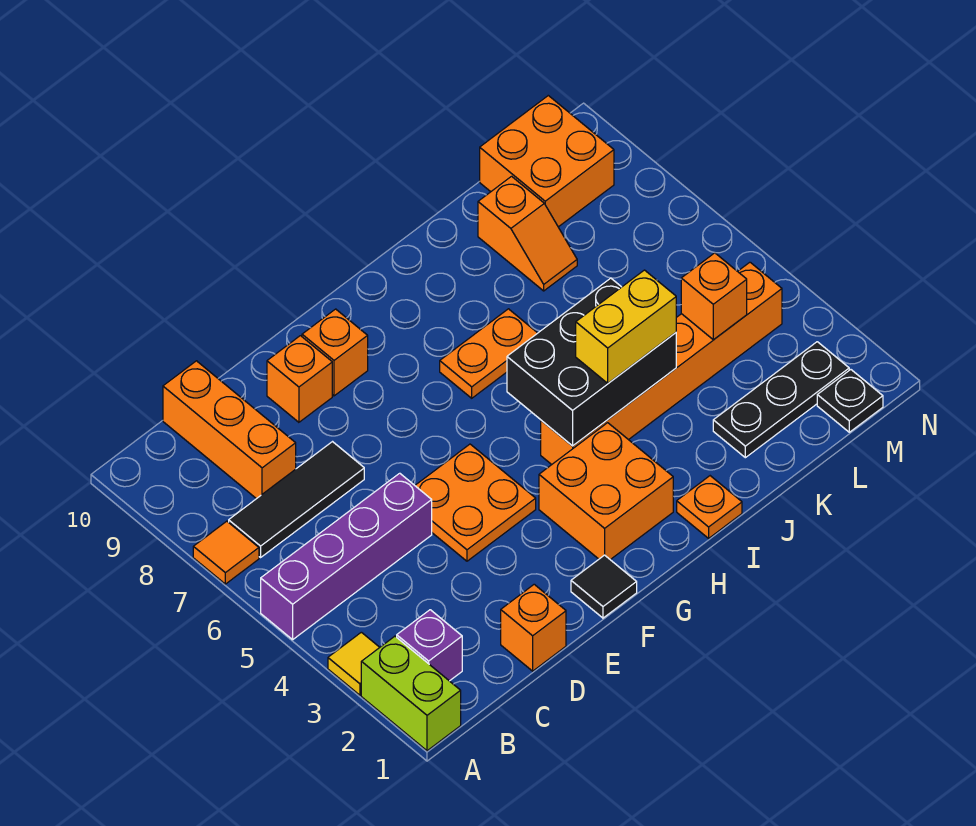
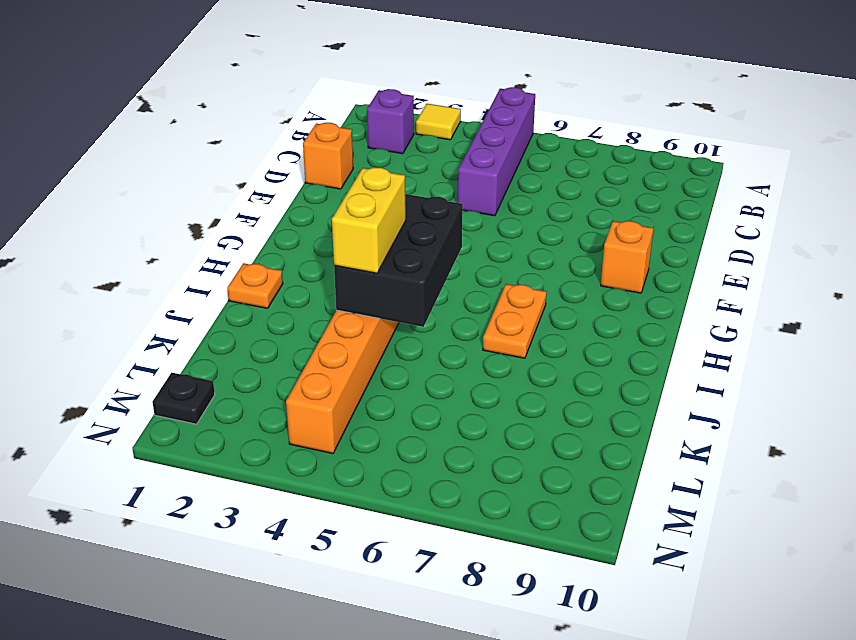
none -> lime 1x2 brick [361,636,461,751]
none -> orange 1x1 tile [193,521,259,584]
none -> black 1x3 tile [229,442,364,557]

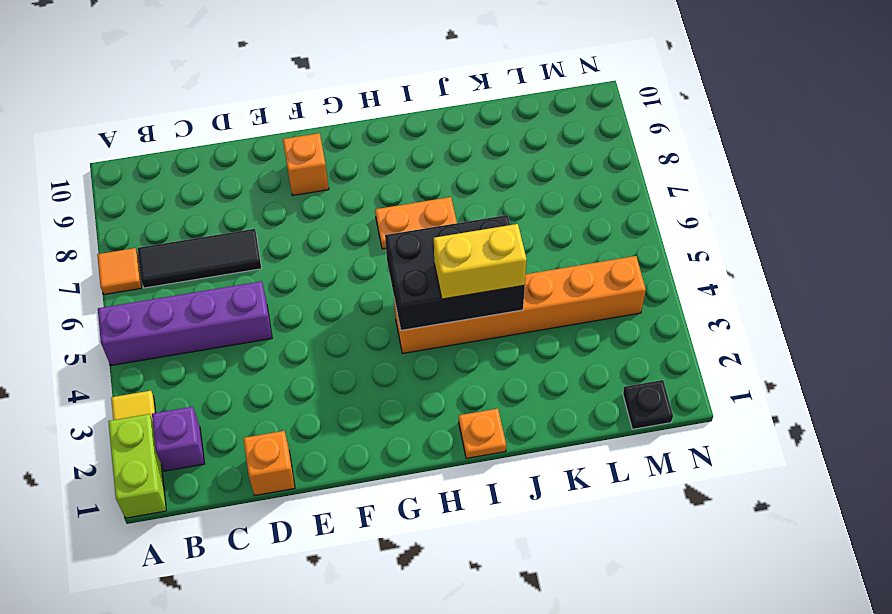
none -> orange 1x3 brick [163,361,296,499]
none -> orange 2x2 plate [415,444,536,561]
none -> orange 1x1 brick [267,336,332,422]

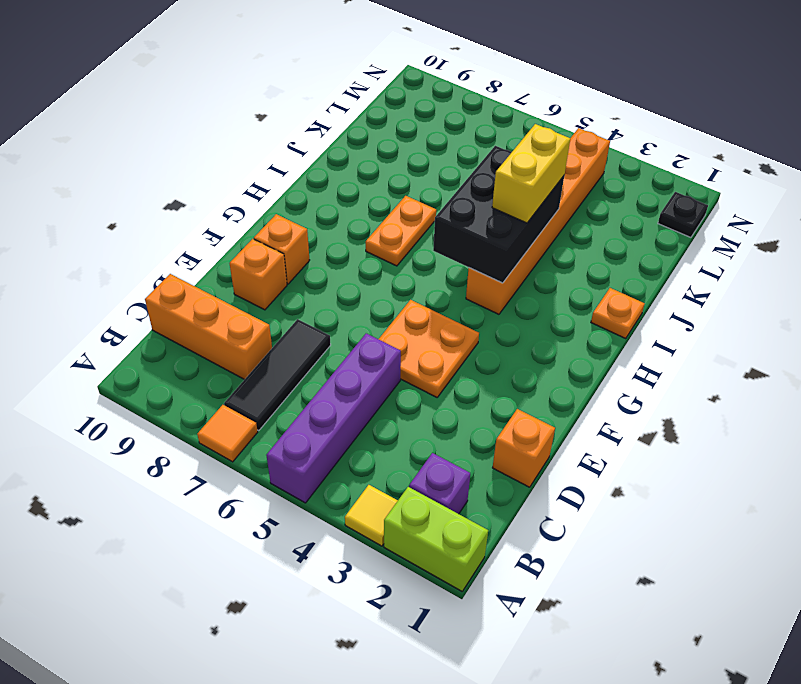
none -> black 1x1 tile [571,555,637,618]
none -> orange 2x2 brick [539,423,673,560]
none -> black 1x3 plate [713,342,849,458]

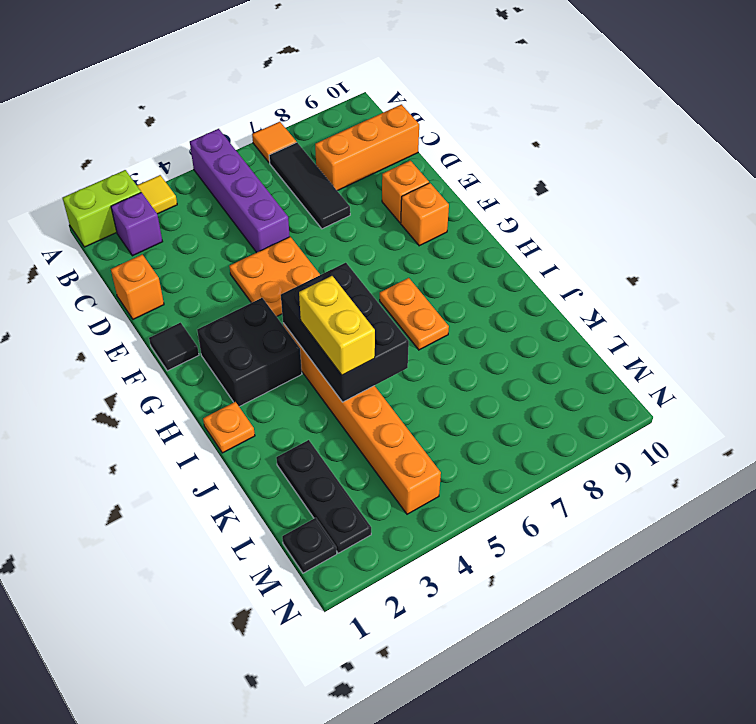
black 2x2 brick [197,298,302,407] -> orange 2x2 brick [539,423,673,560]
none -> orange 1x2 slope [478,176,577,291]
none -> orange 2x2 brick [480,96,614,227]
none -> orange 1x1 brick [681,253,747,340]

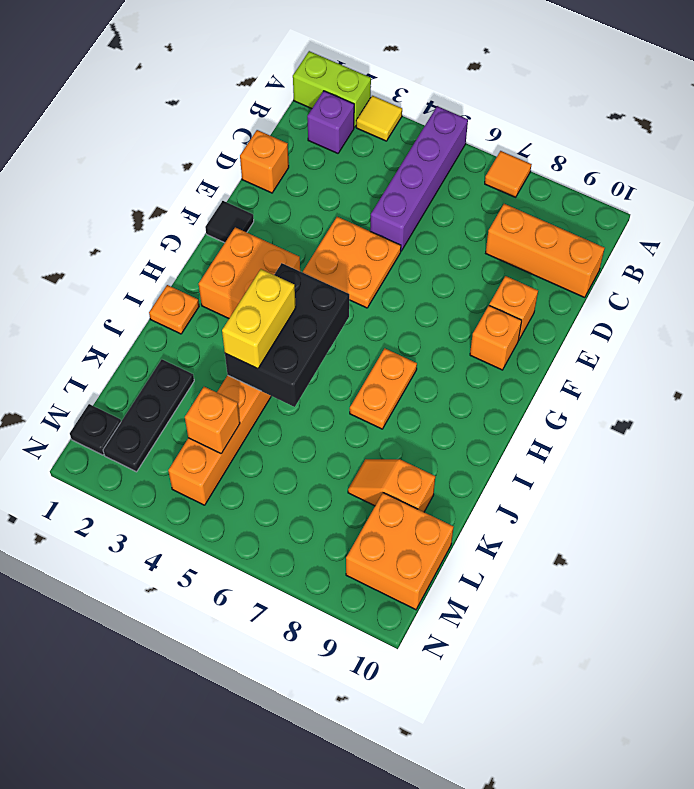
none -> black 1x3 tile [229,442,364,557]

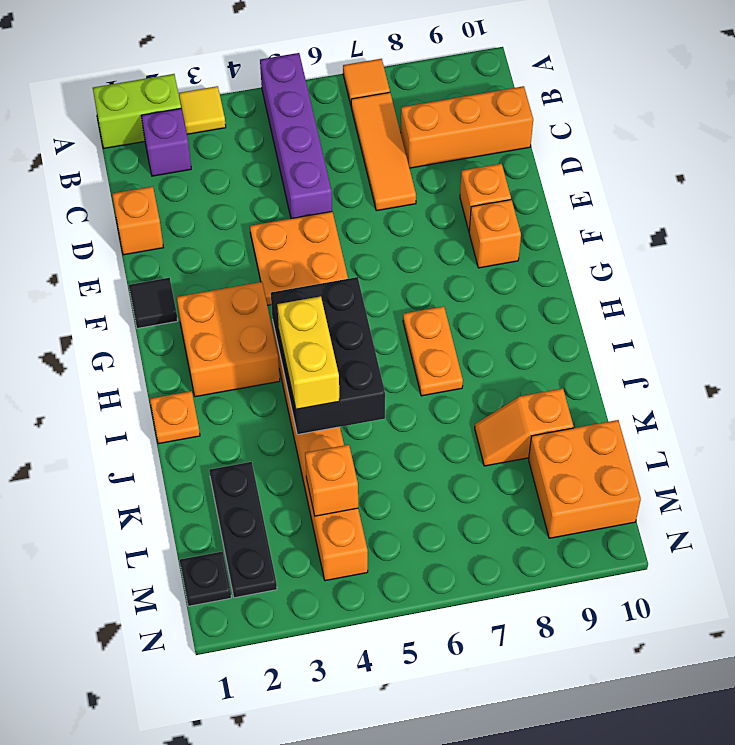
orange 1x3 tile [351,92,416,211] -> black 1x3 tile [229,442,364,557]

